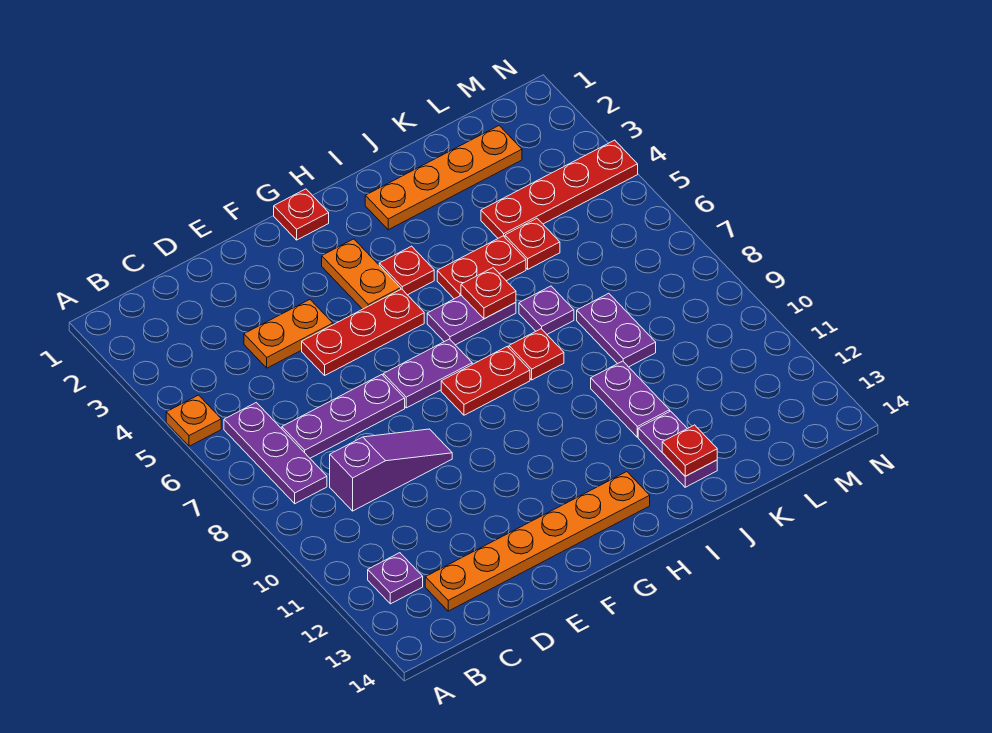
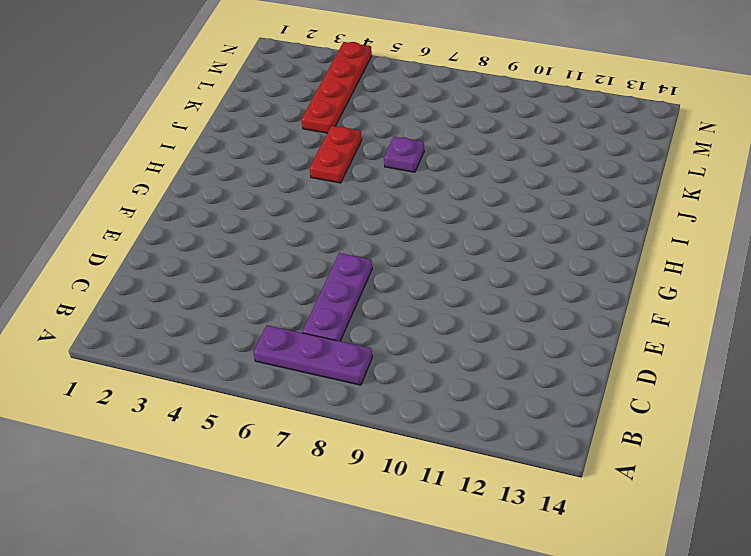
none -> orange 1x1 plate [166,395,221,446]
none -> purple 1x1 plate [368,553,423,604]
none -> purple 1x3 slope [330,429,452,511]

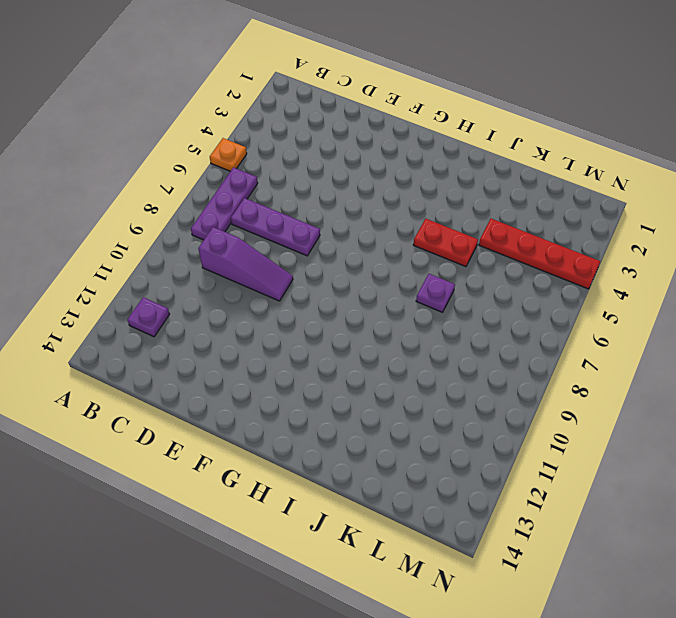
none -> orange 1x6 plate [425,472,650,611]
none -> orange 1x2 plate [244,300,333,368]
none -> red 1x3 plate [302,289,424,375]

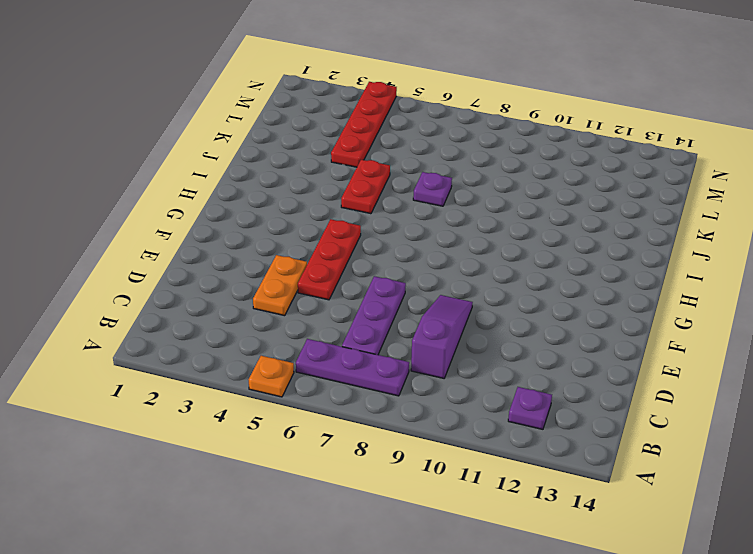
none -> orange 1x6 plate [425,472,650,611]
none -> purple 1x2 plate [383,339,472,408]
none -> red 1x1 plate [274,189,329,240]

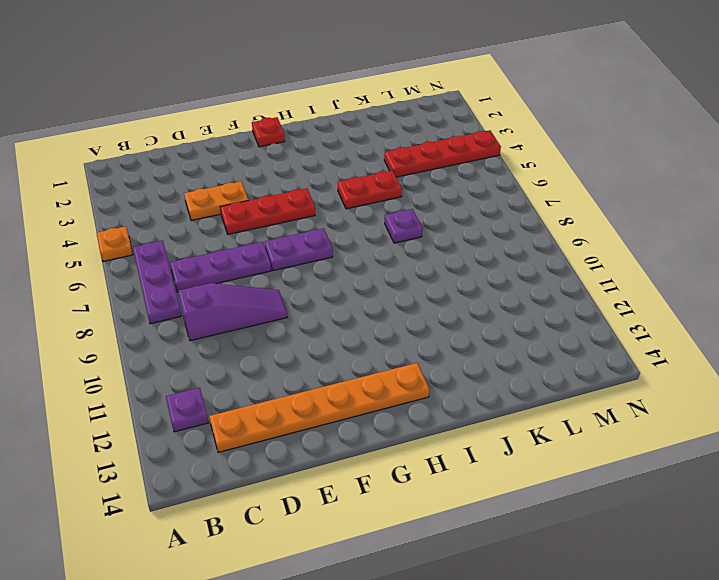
none -> orange 1x2 plate [322,239,401,309]
none -> red 1x2 plate [441,346,530,415]
none -> red 1x1 plate [379,246,434,295]

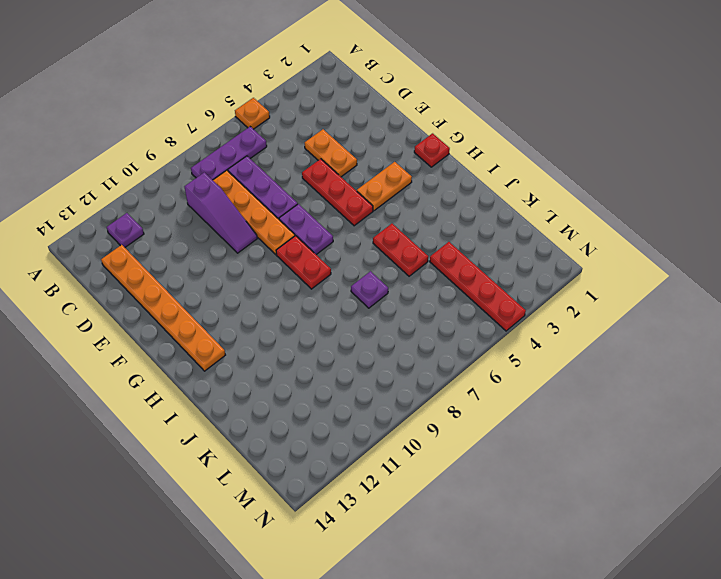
orange 1x4 plate [213,170,295,255] -> orange 1x4 plate moved to [365,126,522,230]
none -> red 1x1 plate [379,246,434,295]
none -> purple 1x2 plate [427,295,516,345]
none -> red 1x1 plate [509,329,564,380]

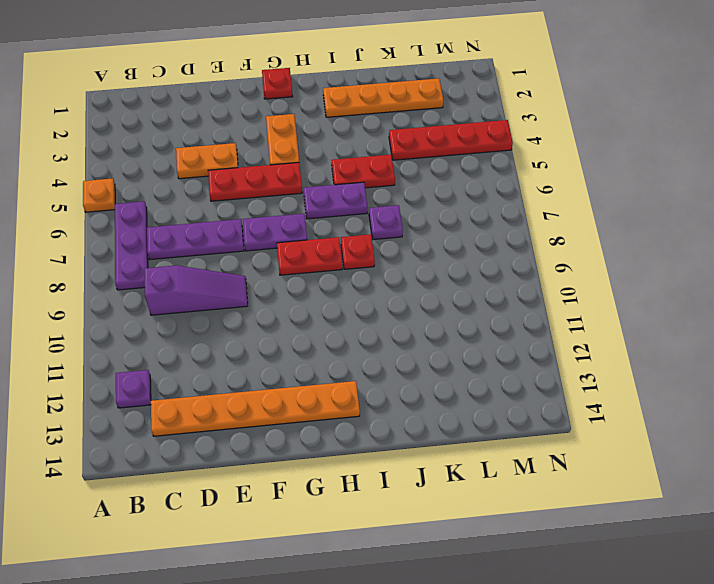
none -> red 1x1 plate [379,246,434,295]
none -> purple 1x2 plate [591,361,670,437]
none -> purple 1x2 plate [638,411,717,487]

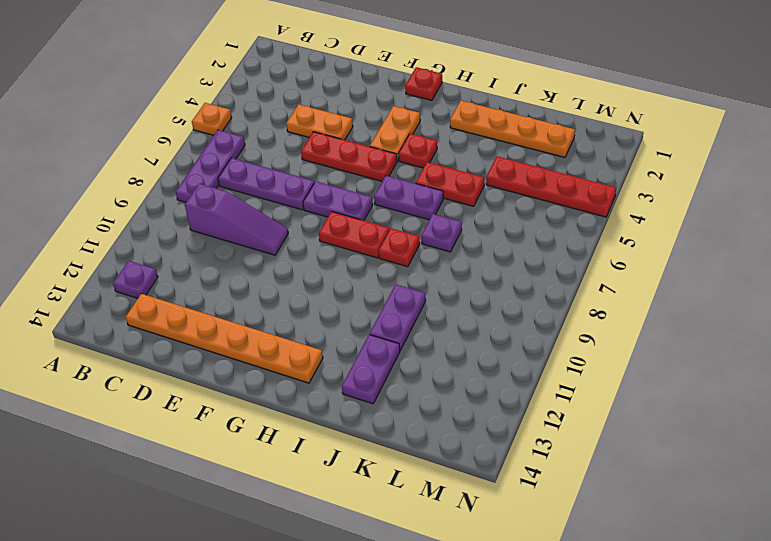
none -> red 1x1 plate [505,218,560,269]
none -> purple 1x2 plate [577,293,656,367]
none -> red 1x1 plate [461,268,516,319]

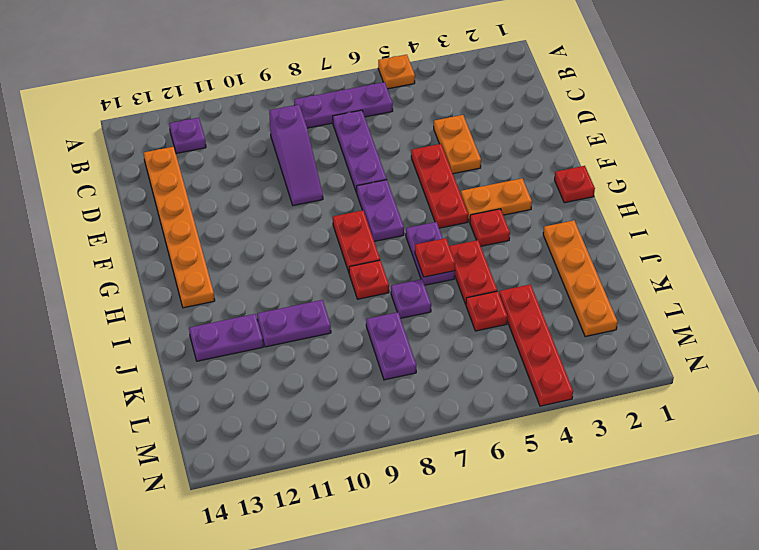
purple 1x2 plate [366,312,416,380] -> purple 1x2 plate turned to [577,293,656,367]
none -> red 1x1 plate [662,425,717,476]

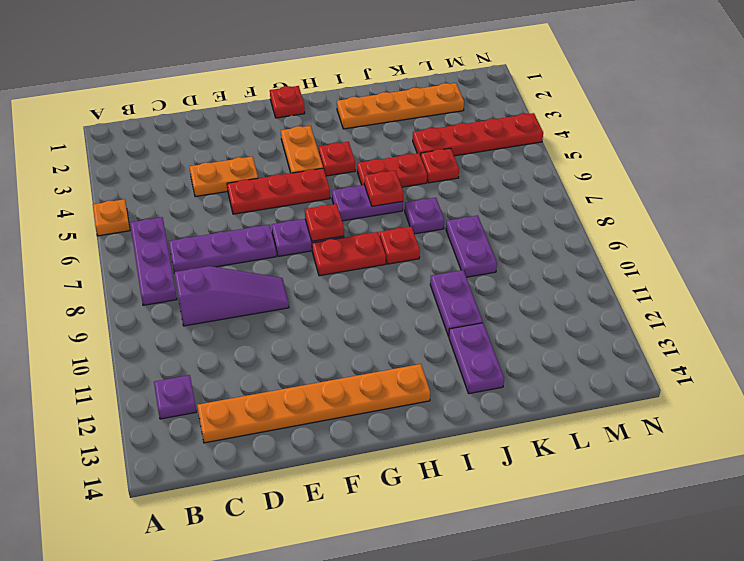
red 1x1 plate [305,204,344,241] -> red 1x1 plate moved to [662,425,717,476]

